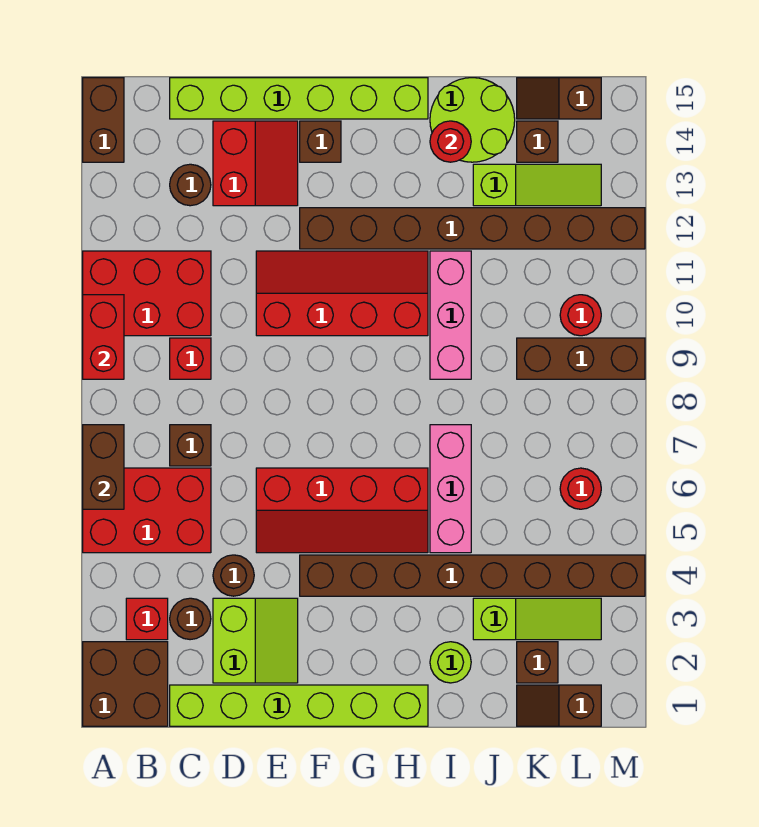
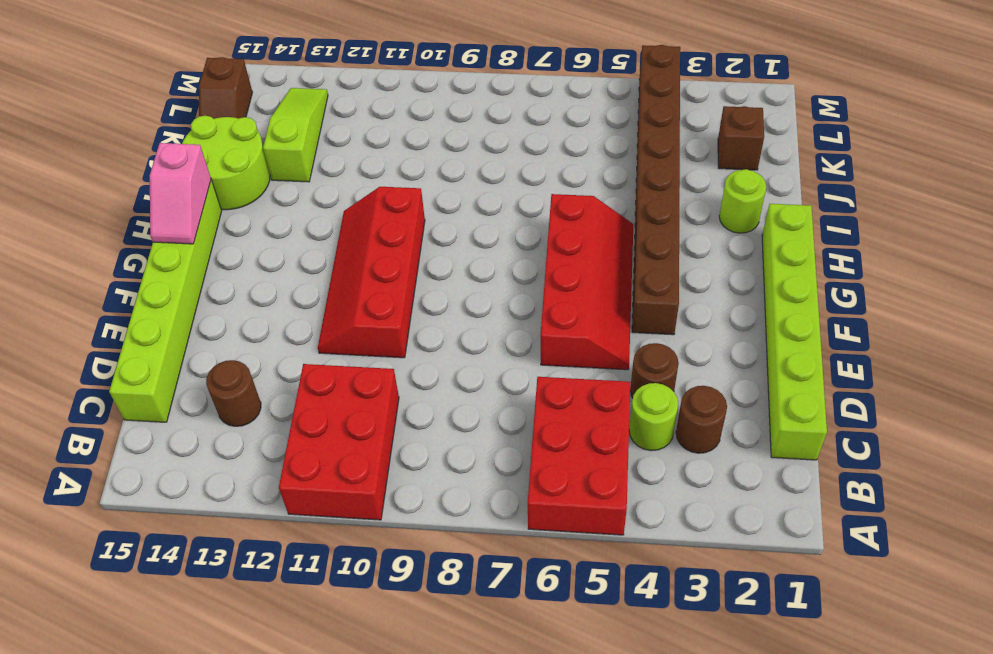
lime 1x1 round brick [629,383,678,450] -> none
pink 1x2 slope [150,143,211,244] -> none
none -> brown 2x2 brick [83,642,168,726]
none -> brown 1x2 brick [83,78,124,162]
none -> red 1x1 brick [126,598,168,640]
none -> brown 1x1 brick [170,425,211,466]

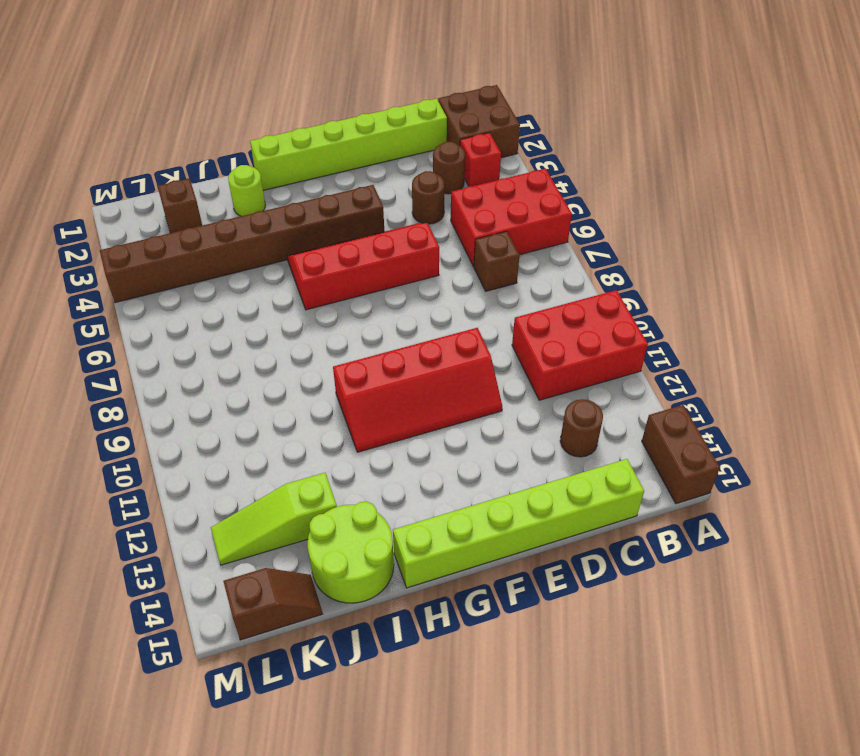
none -> red 1x1 brick [170,338,211,379]
none -> lime 2x2 slope [213,598,298,683]
none -> red 2x2 slope [213,121,298,206]
none -> brown 1x8 brick [300,208,645,249]

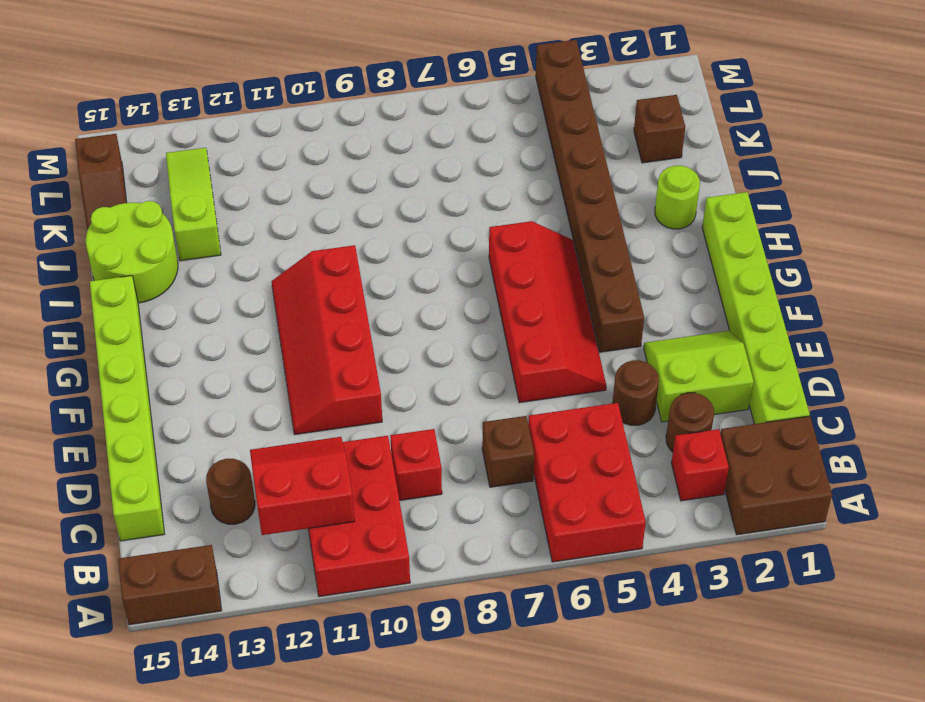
red 2x2 slope [250,437,354,535] -> red 2x2 slope moved to [213,121,298,206]
none -> brown 1x8 brick [300,208,645,249]
none -> brown 1x1 brick [300,121,341,162]
none -> pink 1x3 brick [430,425,471,553]
none -> pink 1x3 brick [430,251,471,379]

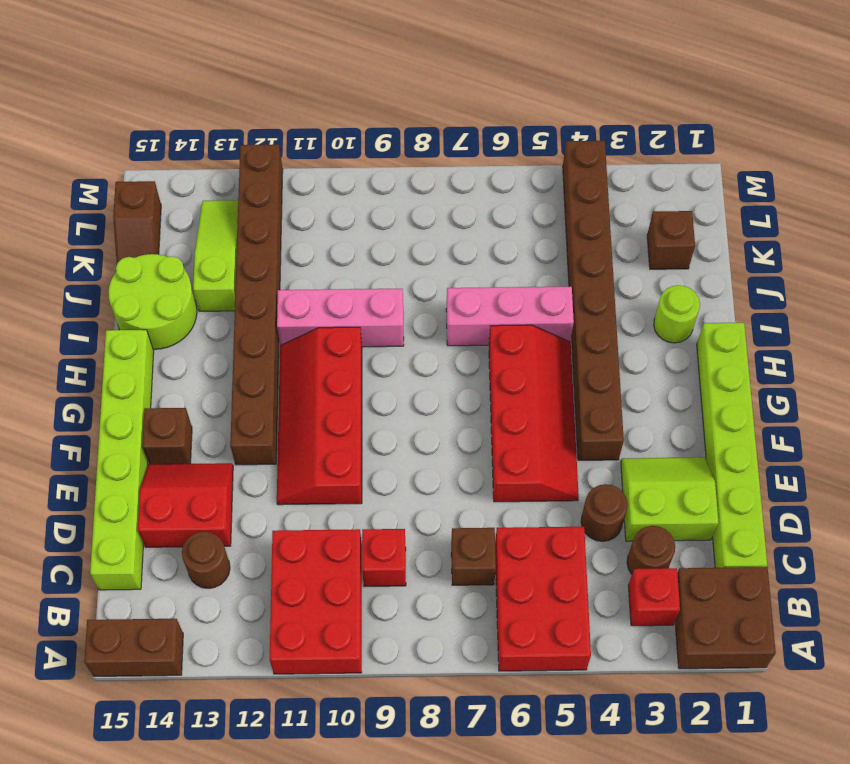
none -> lime 1x3 slope [473,598,601,640]
none -> brown 1x2 slope [517,685,601,726]
none -> brown 1x3 brick [517,338,645,379]
none -> brown 1x1 brick [517,121,558,162]

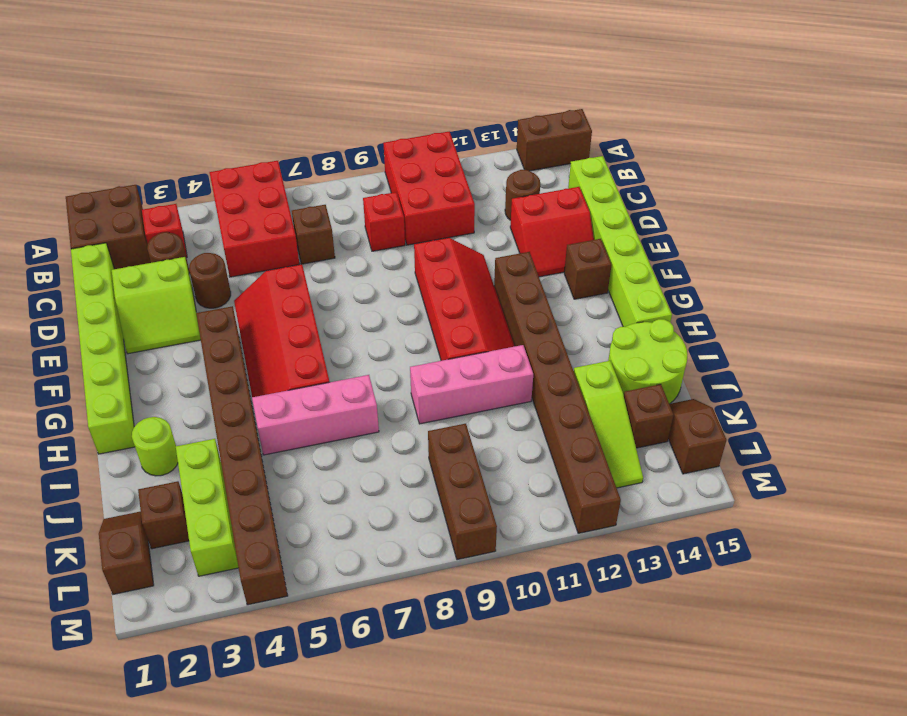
lime 1x3 brick [176,439,238,576] -> lime 1x3 slope [473,598,601,640]
none -> red 1x1 round brick [560,468,601,509]
none -> red 1x1 round brick [560,295,601,336]
none -> brown 1x2 brick [83,425,124,509]
none -> red 1x2 brick [83,295,124,379]

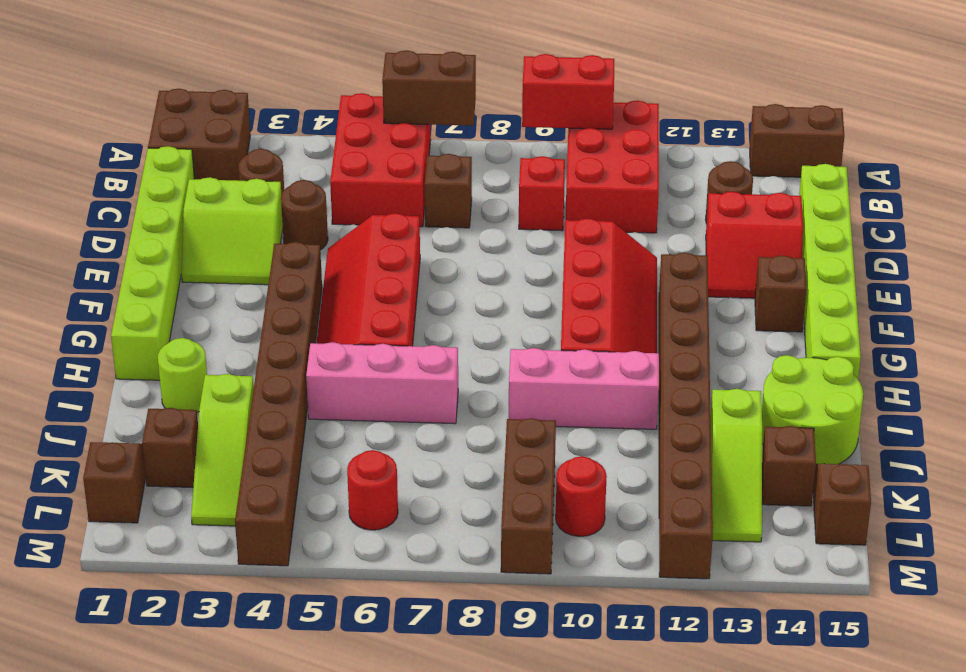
none -> red 1x1 brick [126,598,168,640]
none -> red 1x1 round brick [430,121,471,162]

